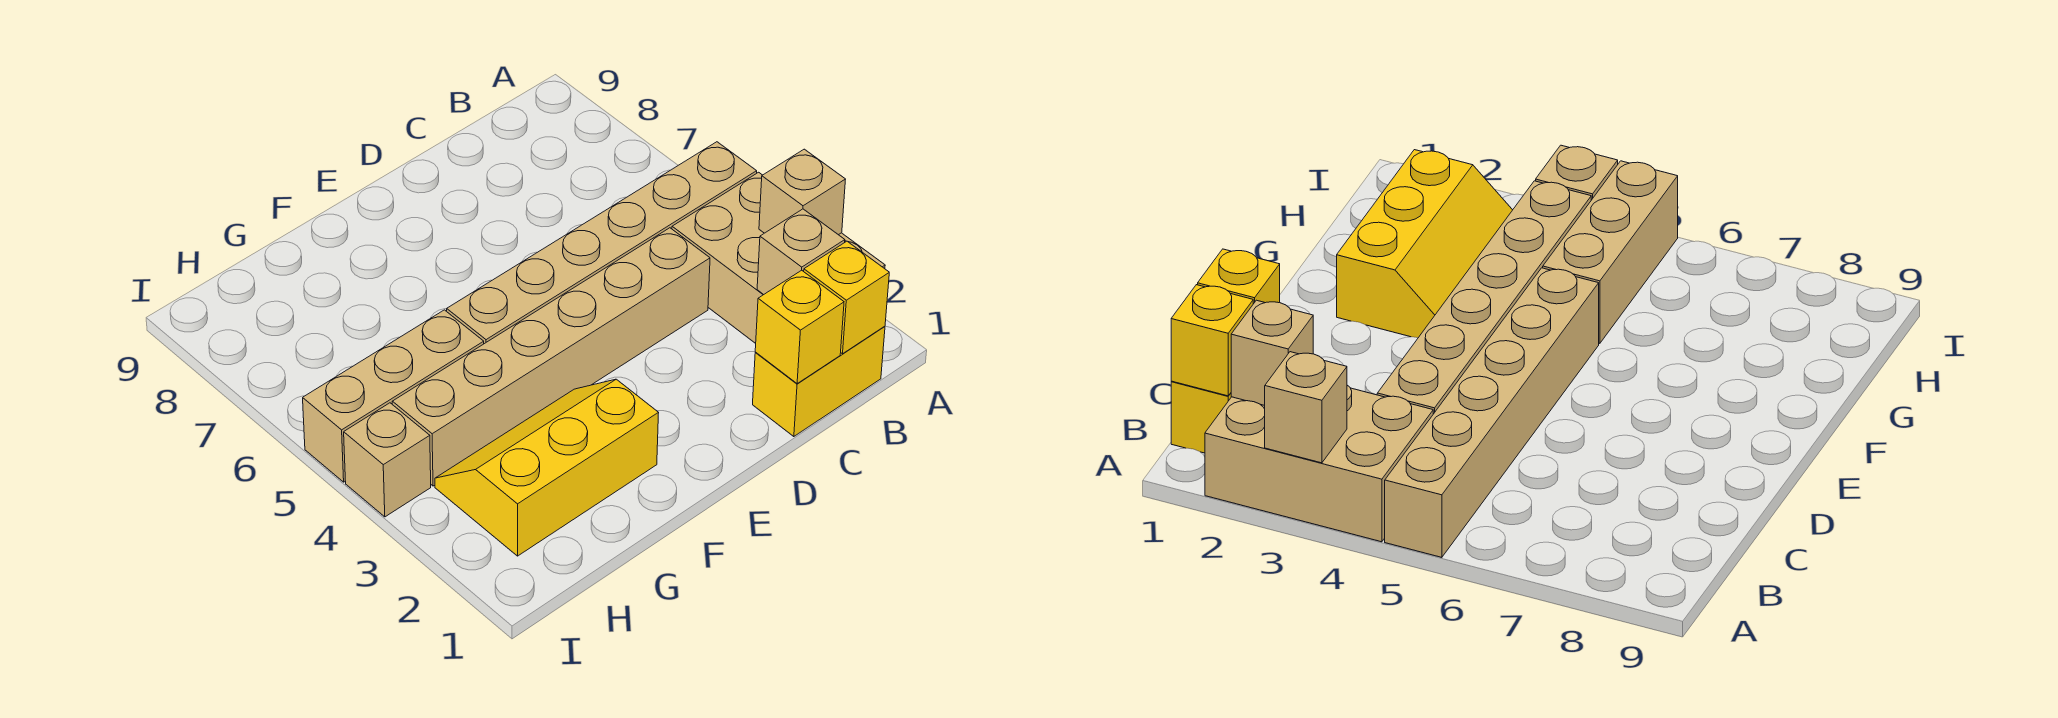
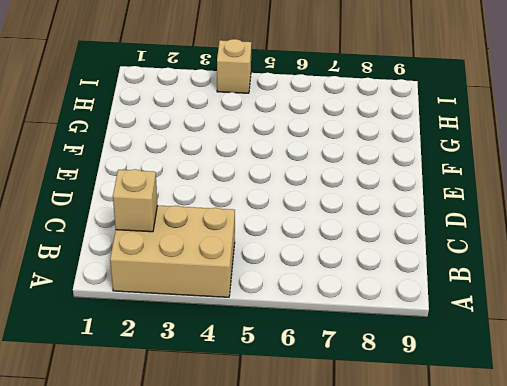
none -> tan 1x6 brick [447,142,757,344]
none -> yellow 1x2 brick [753,326,885,437]

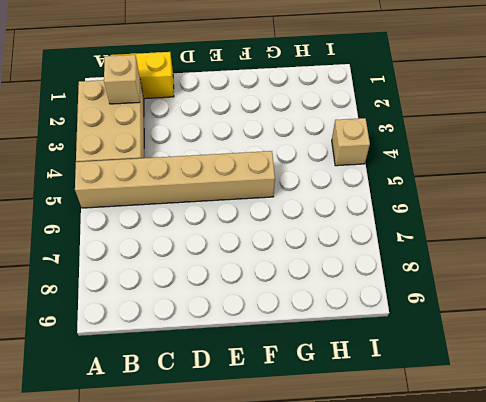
none -> tan 1x6 brick [392,228,710,486]
none -> yellow 2x3 slope [435,379,658,556]

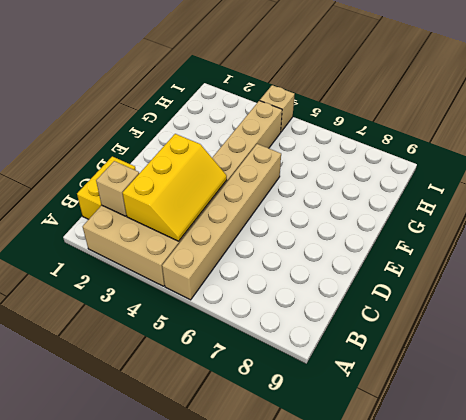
yellow 2x3 slope [123,134,227,241] -> yellow 2x3 slope moved to [435,379,658,556]
none -> tan 1x3 brick [303,310,484,482]
none -> tan 1x1 brick [759,149,846,235]

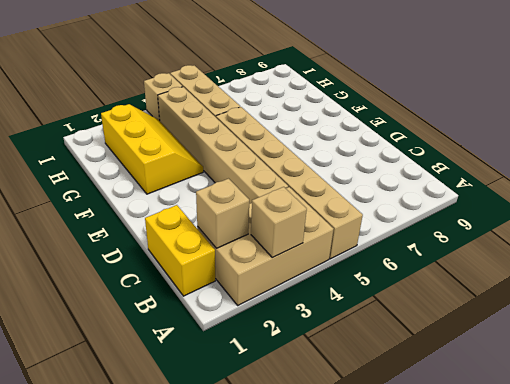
none -> yellow 1x1 brick [804,241,889,354]
none -> yellow 1x1 brick [755,270,844,384]

